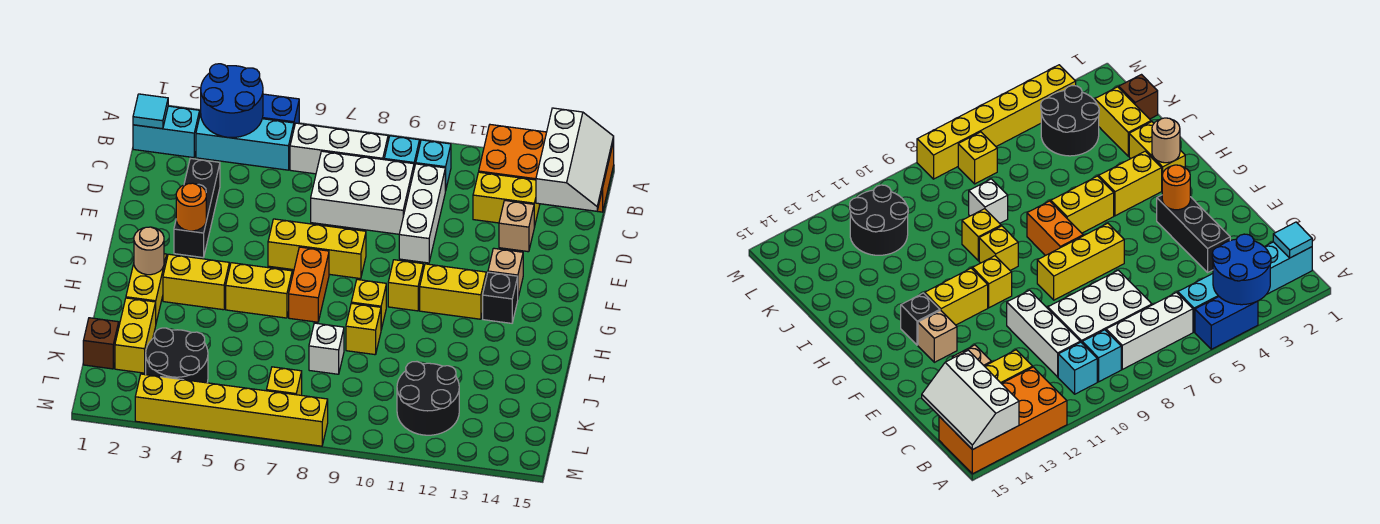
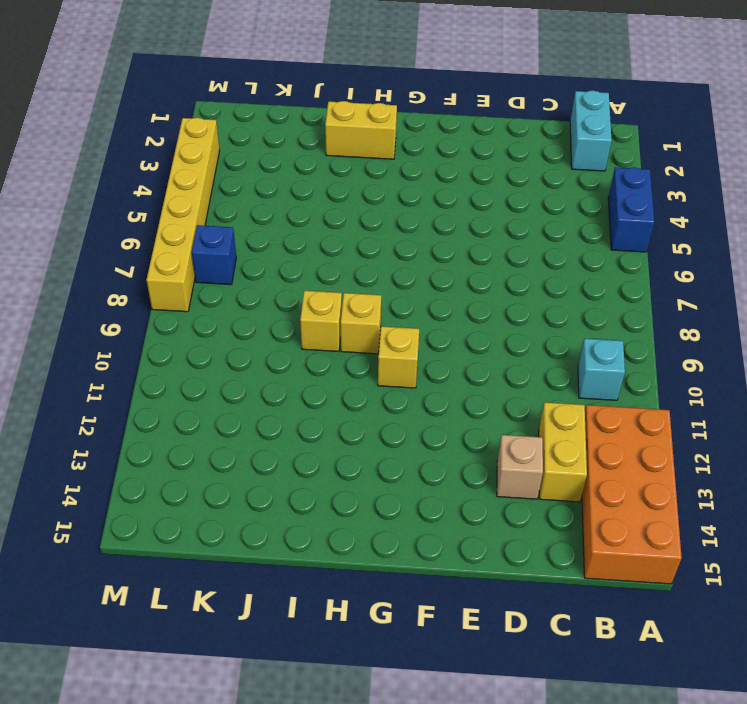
blue 1x1 brick [192,225,236,285] -> yellow 1x1 brick [266,367,302,395]
none -> cyan 1x3 brick [196,114,294,170]
none -> white 1x3 brick [290,123,388,174]
none -> cyan 1x1 brick [384,136,420,168]
none -> white 2x3 brick [311,151,414,234]

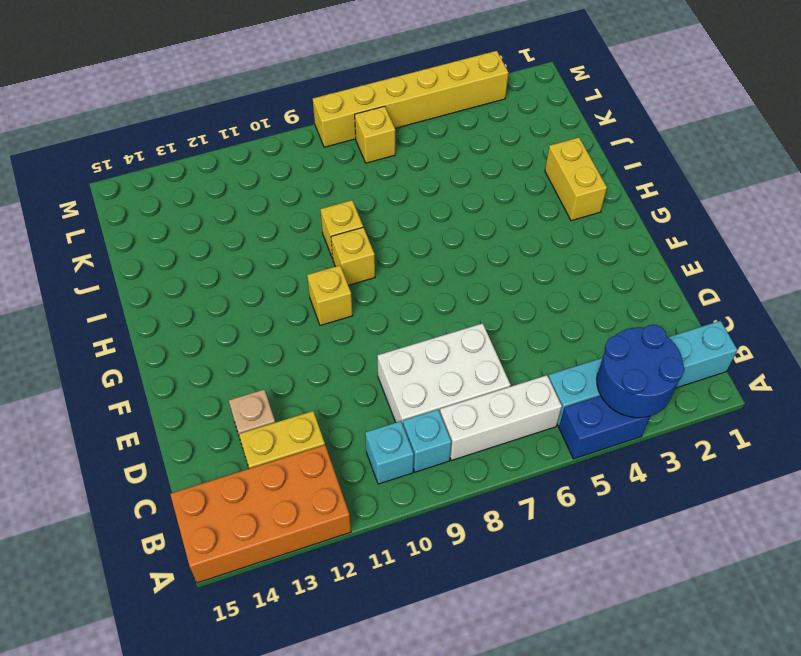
none -> white 1x3 brick [399,164,445,263]
none -> black 1x3 brick [174,158,220,258]
none -> yellow 1x3 brick [268,219,366,279]
none -> tan 1x1 brick [488,248,523,297]

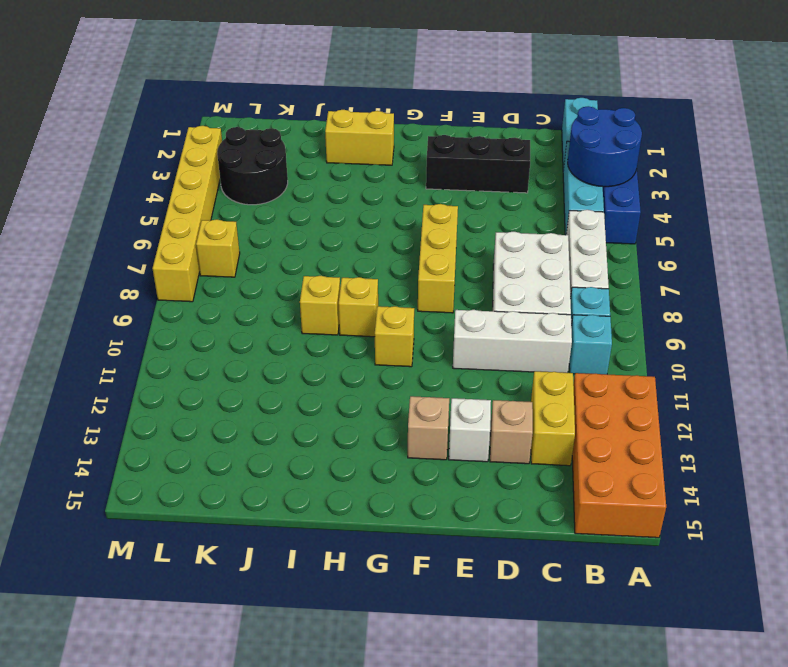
white 1x1 brick [449,398,491,462] -> white 1x1 brick moved to [309,323,344,374]
none -> orange 1x2 brick [289,247,329,322]
none -> yellow 1x2 brick [420,264,486,319]
none -> black 1x1 brick [483,272,518,323]
none -> yellow 1x2 brick [163,254,229,310]

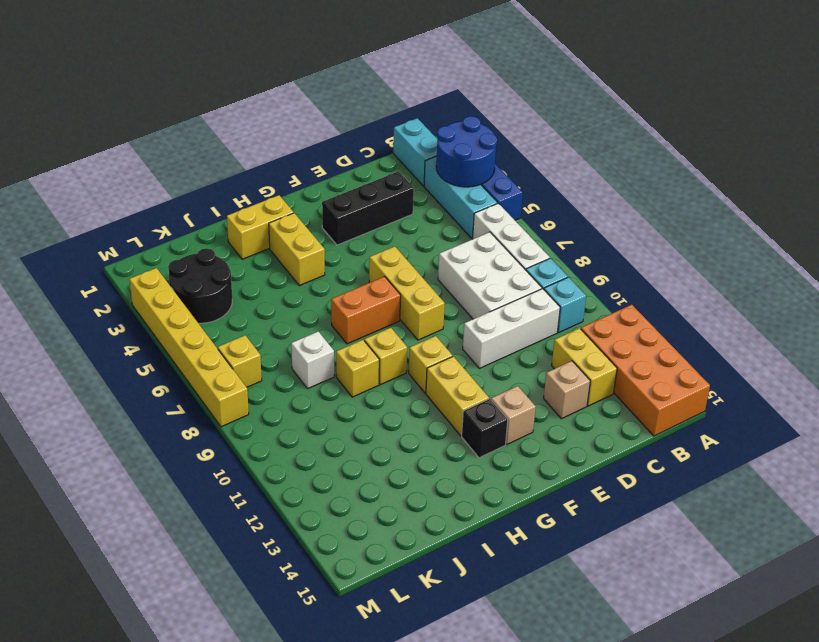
none -> yellow 1x2 brick [226,263,292,318]
none -> yellow 1x2 brick [115,298,156,373]
none -> brown 1x1 brick [83,318,119,369]
none -> black 2x2 round brick [397,362,459,435]

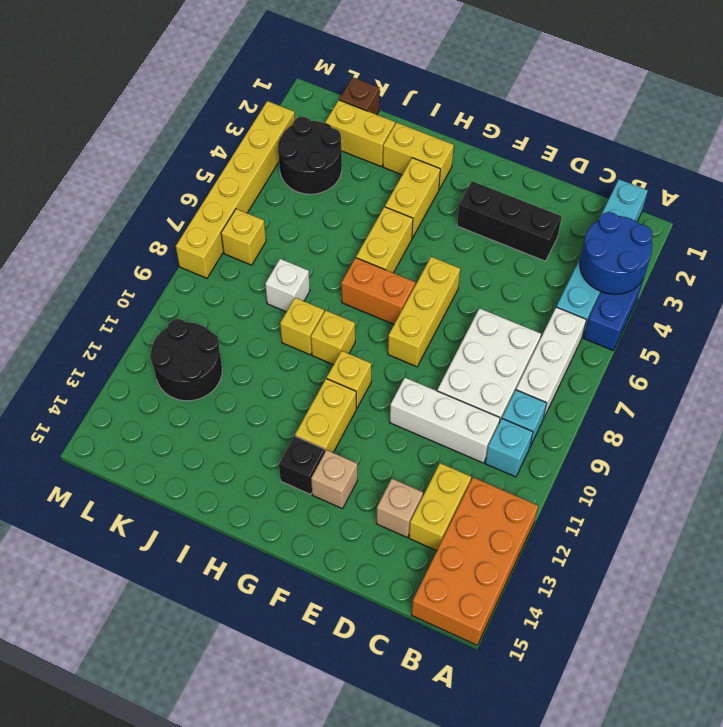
none -> white 2x3 slope [536,108,614,211]
none -> cyan 1x1 tile [133,94,168,129]
none -> orange 1x1 round brick [176,183,206,231]
none -> tan 1x1 round brick [134,227,164,275]

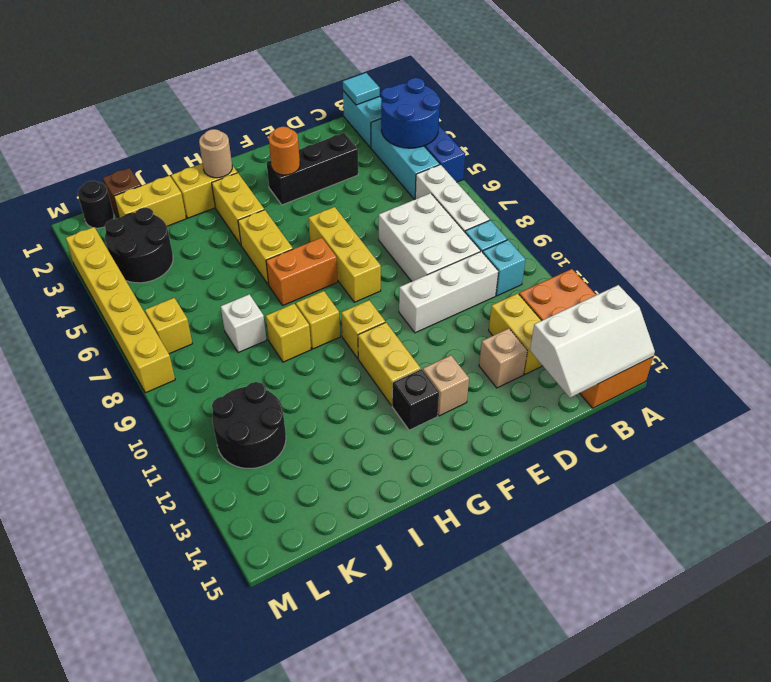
black 1x1 round brick [78,181,114,228] -> none

